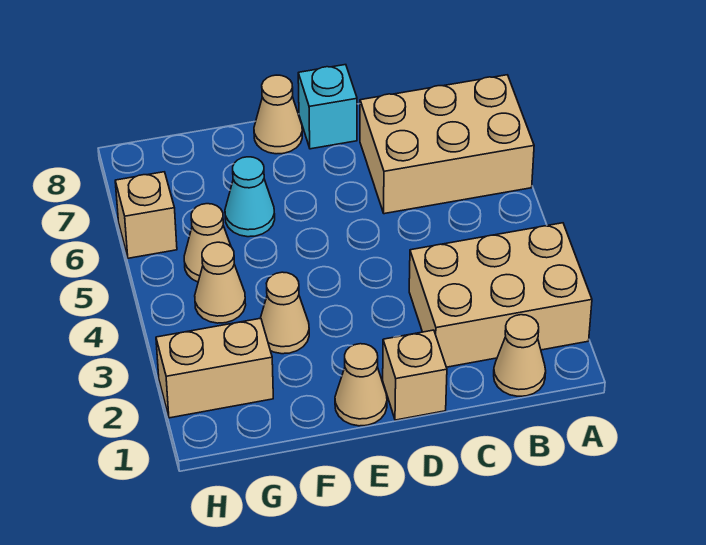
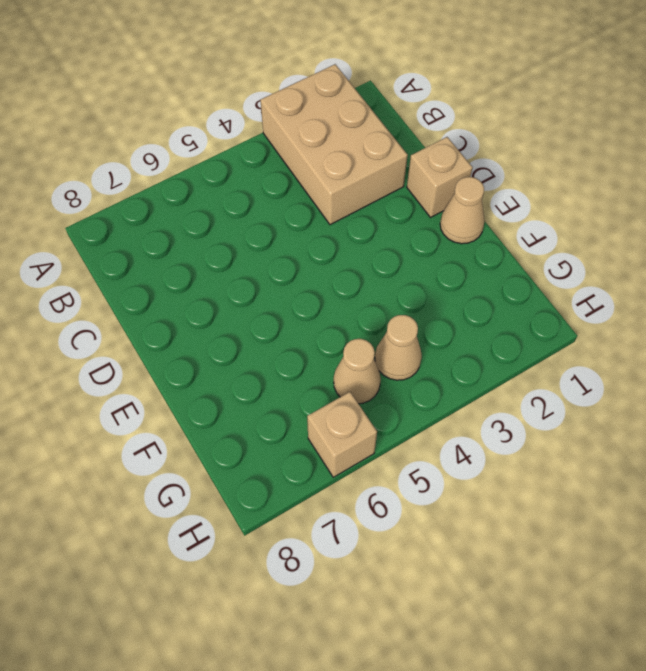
none -> tan 2x3 brick [360,75,534,214]
none -> tan 1x1 cone [494,315,546,396]
none -> cyan 1x1 brick [298,65,357,149]

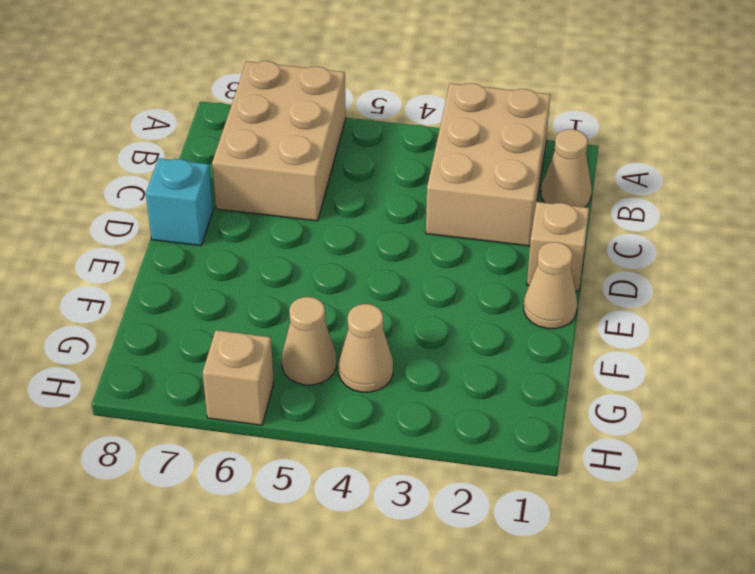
none -> tan 1x1 cone [254,75,302,154]
none -> tan 1x1 cone [261,272,309,354]
none -> cyan 1x1 cone [225,157,275,237]

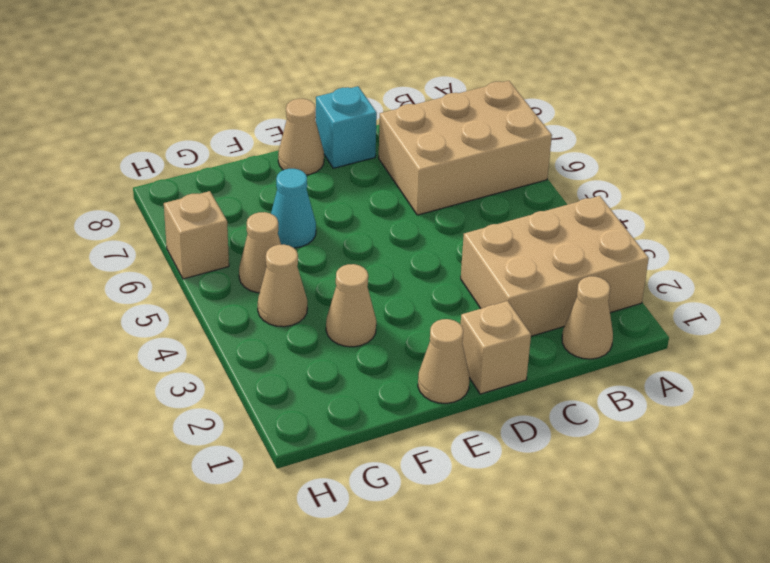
none -> tan 1x2 brick [156,318,273,418]

